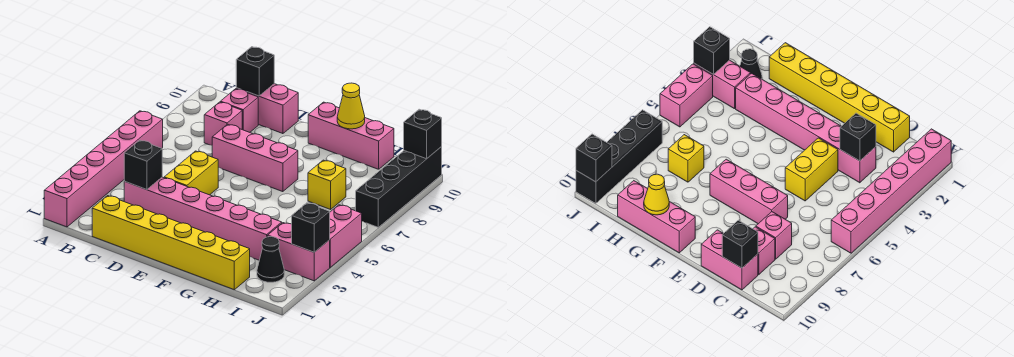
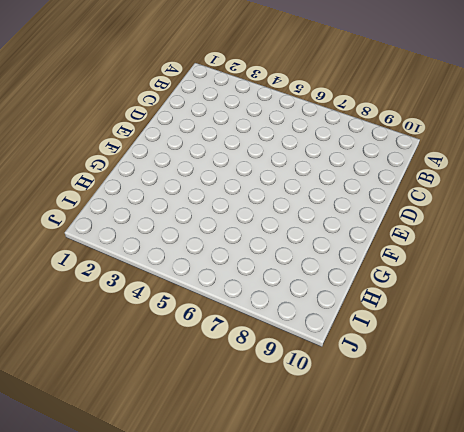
none -> pink 1x6 brick [44,111,163,227]
none -> yellow 1x6 brick [92,196,250,290]
none -> pink 1x6 brick [124,177,282,260]

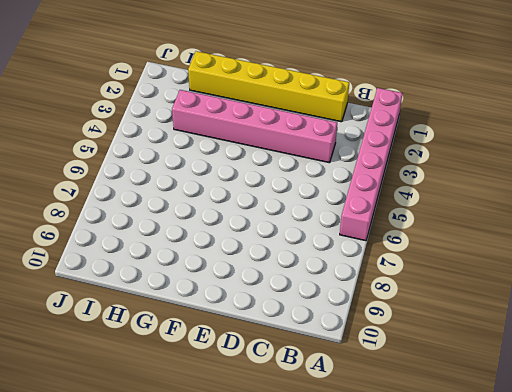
none -> pink 1x1 brick [204,102,242,145]
none -> pink 1x1 brick [220,89,258,132]
none -> pink 1x2 brick [236,84,298,134]

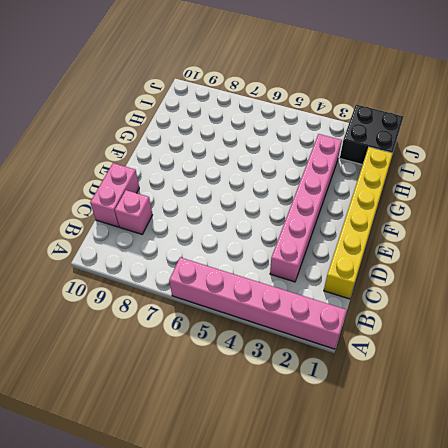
black 2x2 brick [340,105,403,165] -> black 1x1 cone [257,237,284,282]
none -> pink 1x1 brick [204,102,242,145]
none -> yellow 1x2 brick [164,151,218,195]
none -> pink 1x3 brick [212,124,298,192]

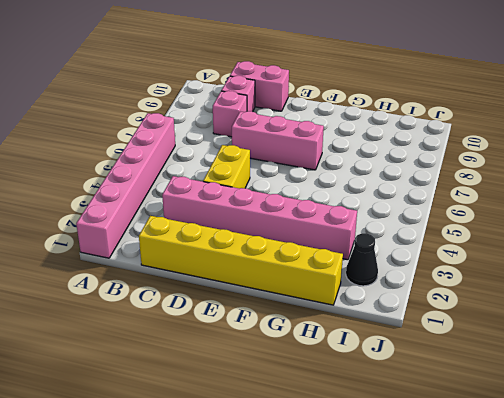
none -> pink 1x3 brick [308,102,394,169]
none -> yellow 1x1 brick [308,160,346,209]
none -> pink 1x2 brick [268,223,330,281]

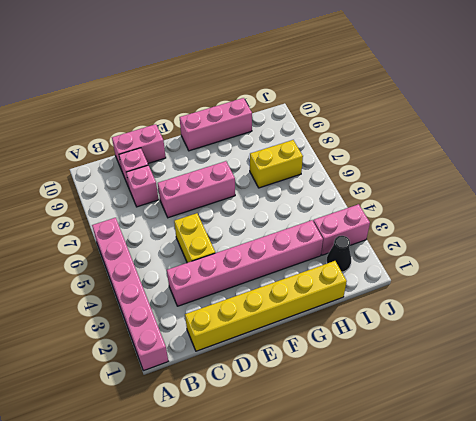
yellow 1x2 brick [250,140,303,188] -> yellow 1x1 brick [308,160,346,209]
none -> pink 1x2 brick [330,205,362,267]
none -> black 1x4 brick [356,147,442,227]
none -> black 1x1 brick [124,140,162,190]

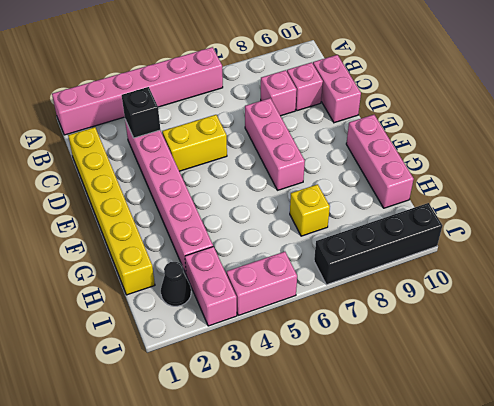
none -> black 1x1 brick [236,47,274,96]
none -> yellow 1x1 cone [337,83,365,129]
none -> black 1x1 brick [292,203,330,252]

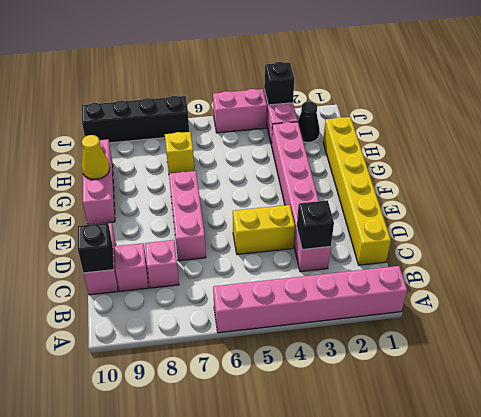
none -> black 1x1 brick [404,109,442,159]

